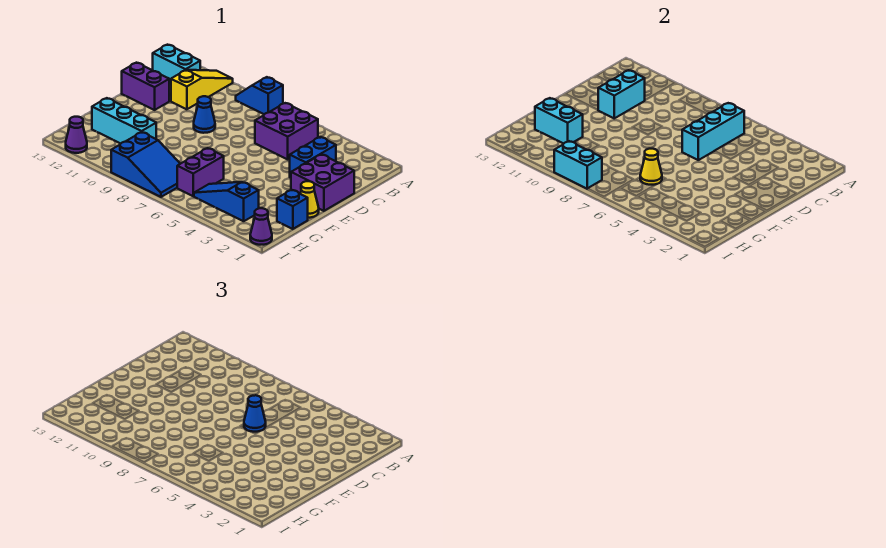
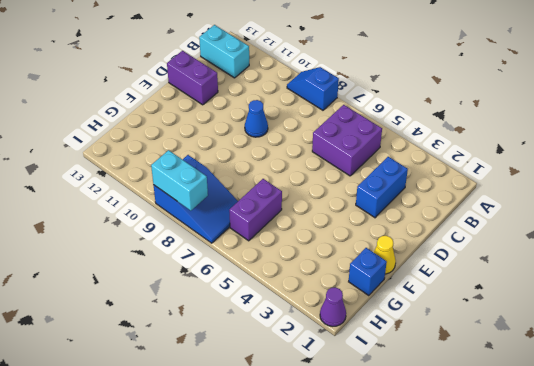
none -> yellow 1x3 slope [171,70,233,109]
none -> purple 2x2 brick [291,154,354,211]
none -> cyan 1x3 brick [92,98,156,144]

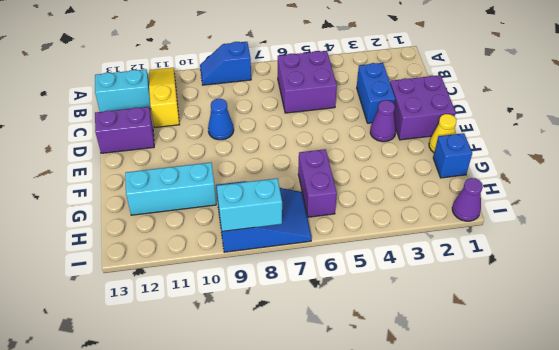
purple 1x1 cone [370,100,396,142] -> purple 1x1 cone moved to [66,117,87,153]
none -> blue 1x3 slope [194,182,259,221]
none -> cyan 1x3 brick [682,103,744,160]
none -> cyan 1x2 brick [598,70,645,118]

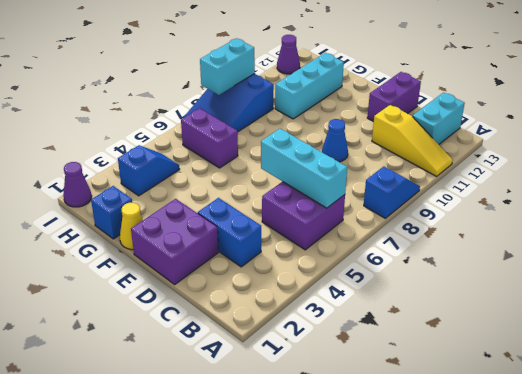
blue 1x2 slope [118,145,180,196] -> blue 1x3 slope [194,182,259,221]
none -> cyan 1x2 brick [598,70,645,118]
none -> yellow 1x1 cone [640,149,662,185]
none -> cyan 1x2 brick [535,98,583,144]

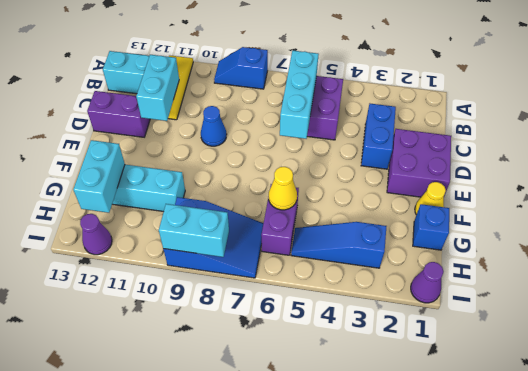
cyan 1x2 brick [73,140,125,213] -> cyan 1x2 brick turned to [535,98,583,144]
none -> blue 1x1 cone [244,395,266,432]

